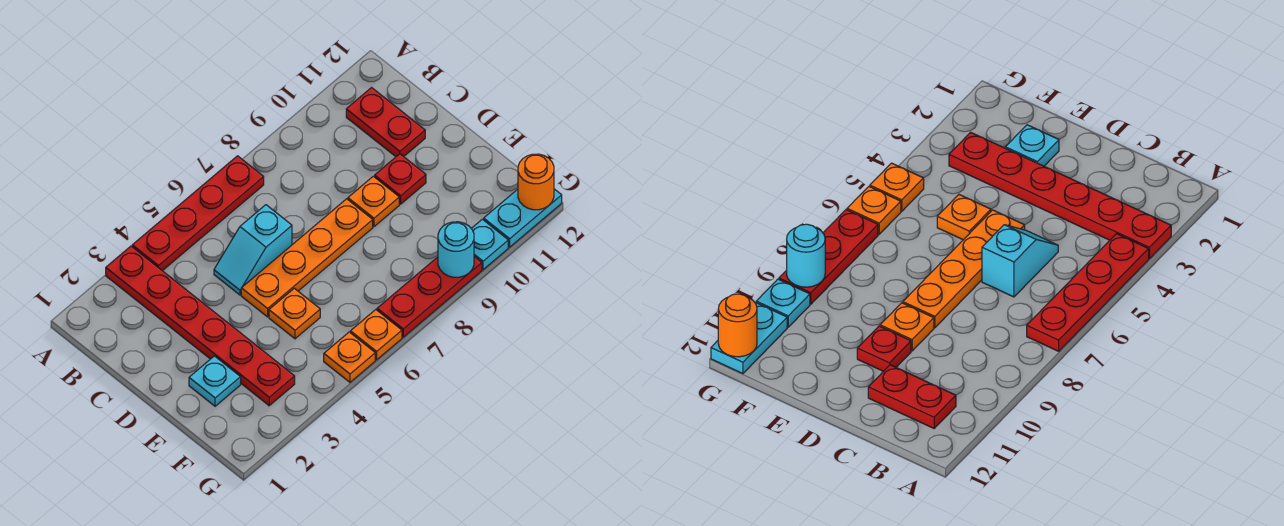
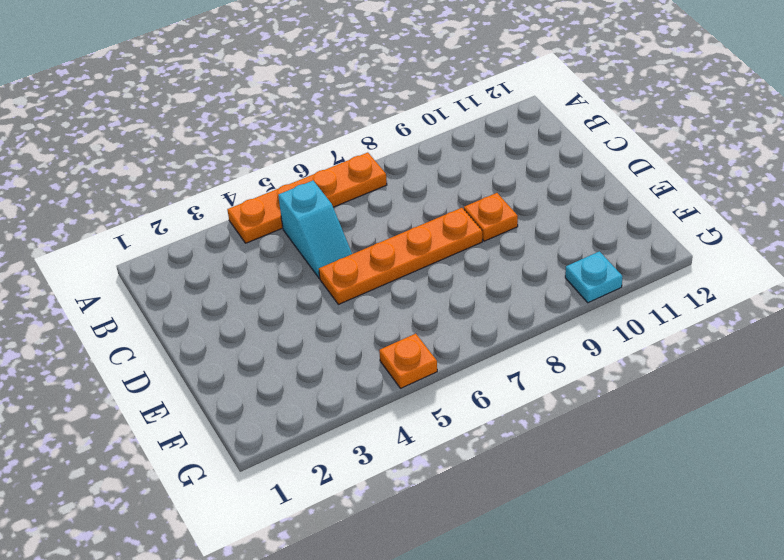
orange 1x4 plate [227,153,387,243] -> red 1x4 plate [132,156,264,271]
cyan 1x2 slope [278,181,352,278] -> cyan 1x2 slope turned to [214,205,292,295]
none -> red 1x6 plate [106,246,295,406]
none -> red 1x2 plate [346,88,425,157]
none -> red 1x1 plate [375,154,426,204]

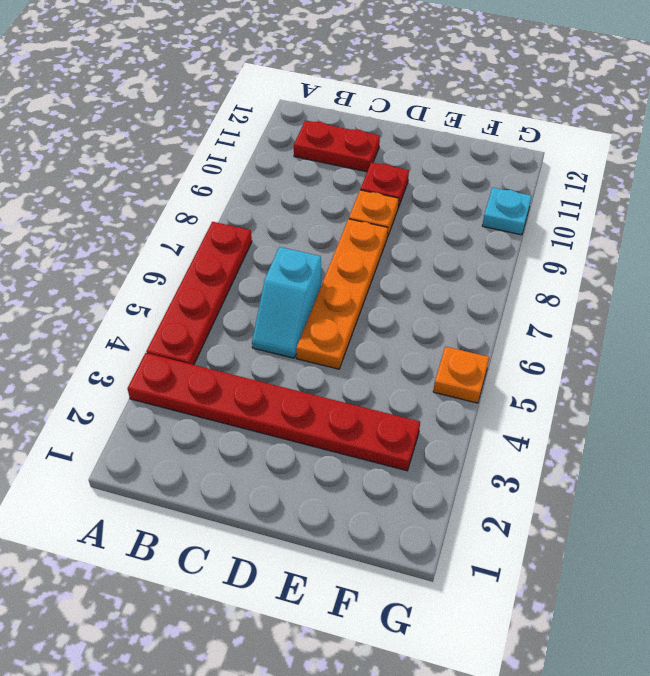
none -> cyan 1x1 plate [189,356,241,406]
none -> orange 1x1 plate [269,288,320,339]
none -> orange 1x1 plate [350,310,402,360]

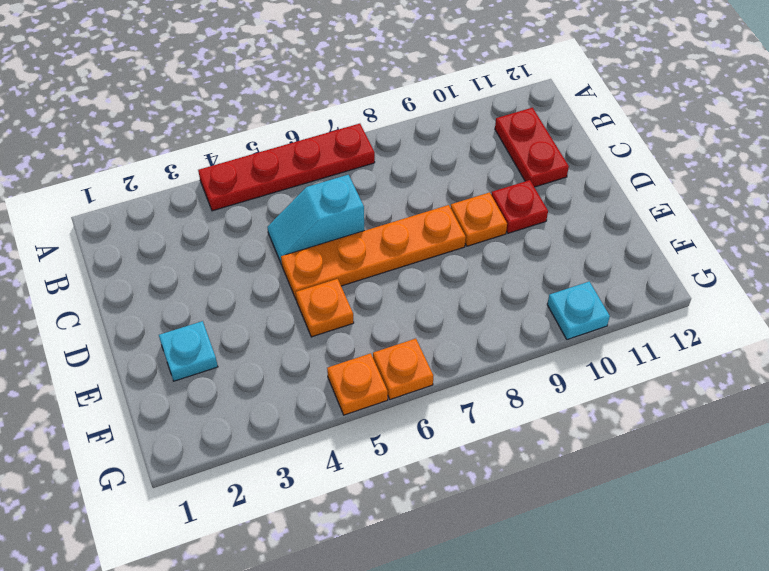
none -> red 1x6 plate [106,246,295,406]
none -> red 1x3 plate [377,257,482,337]
none -> cyan 1x2 plate [484,189,562,247]

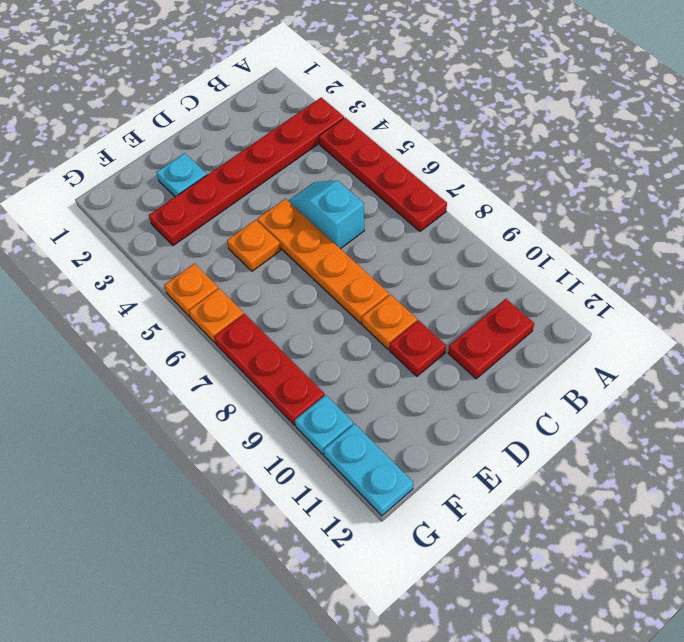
none -> cyan 1x1 round brick [438,222,474,277]
none -> orange 1x1 round brick [518,154,554,210]

